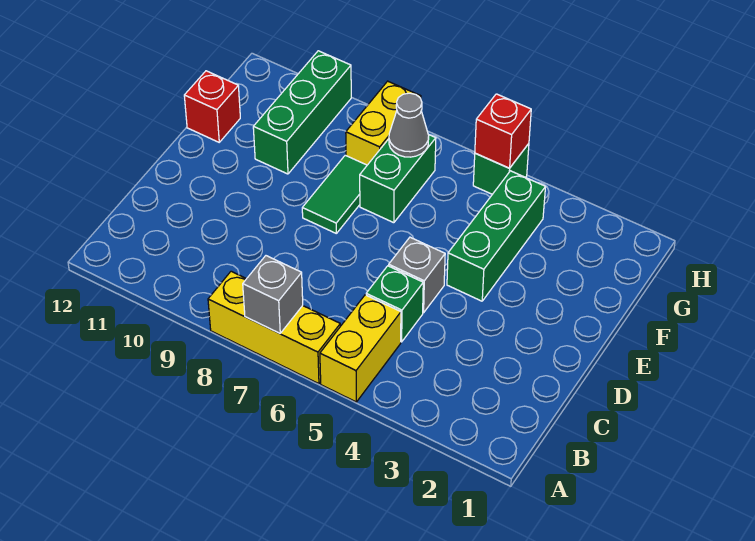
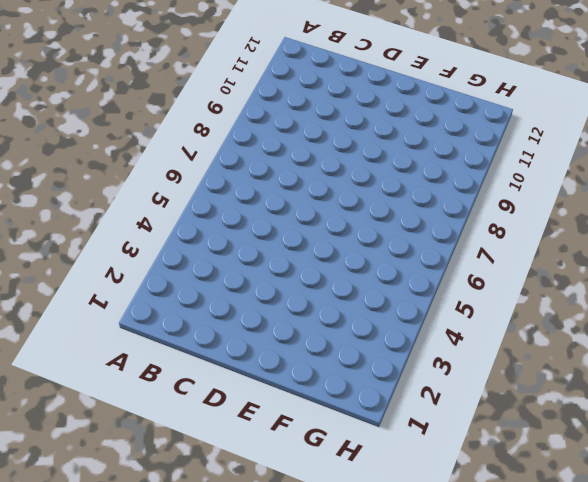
none -> yellow 1x2 brick [320,295,401,402]
none -> yellow 1x3 brick [208,271,340,384]
none -> green 1x1 brick [366,266,423,342]

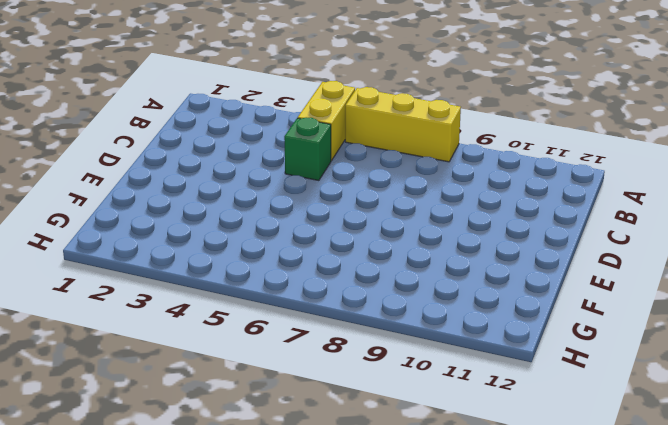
none -> grey 1x1 brick [389,237,445,313]
none -> green 1x3 brick [447,171,546,301]
none -> green 1x2 tile [302,155,367,233]

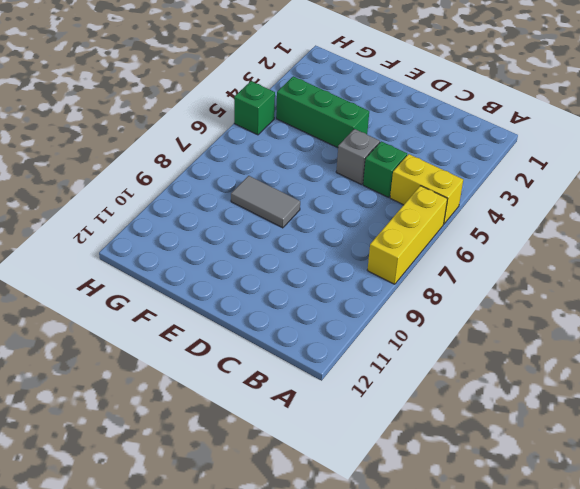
grey 1x2 tile [231,176,300,228] -> green 1x2 tile [302,155,367,233]
none -> green 1x2 brick [360,134,436,223]
none -> green 1x3 brick [253,51,351,174]
none -> red 1x1 brick [184,71,240,142]

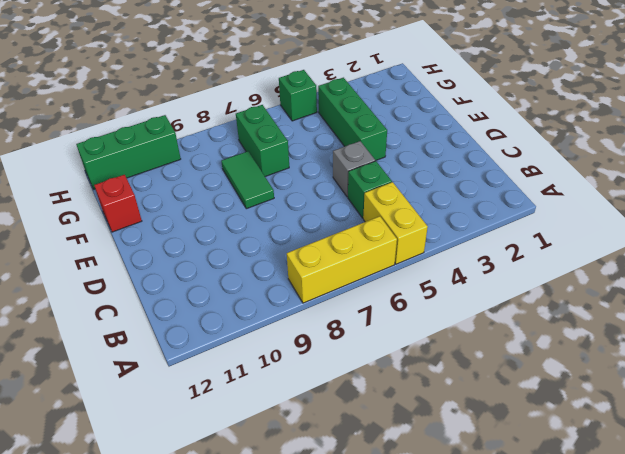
green 1x3 brick [76,115,181,189] -> green 1x3 brick turned to [253,51,351,174]
none -> yellow 1x2 brick [346,81,421,165]
none -> grey 1x1 brick [243,256,303,333]
none -> grey 1x1 cone [389,93,429,157]

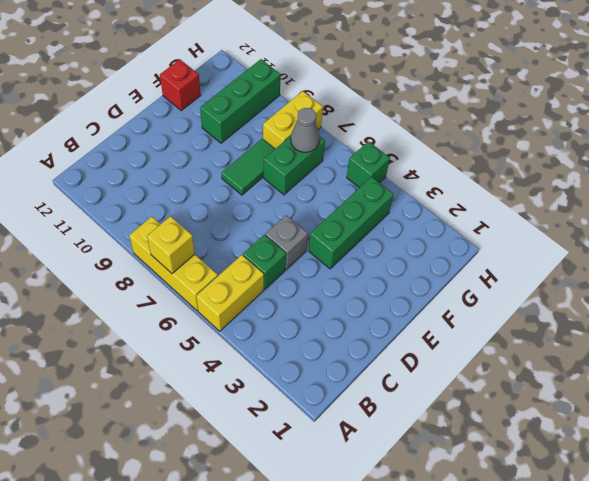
yellow 1x1 brick [147,216,195,274] -> grey 1x1 brick [243,256,303,333]
none -> red 1x1 brick [475,94,531,168]

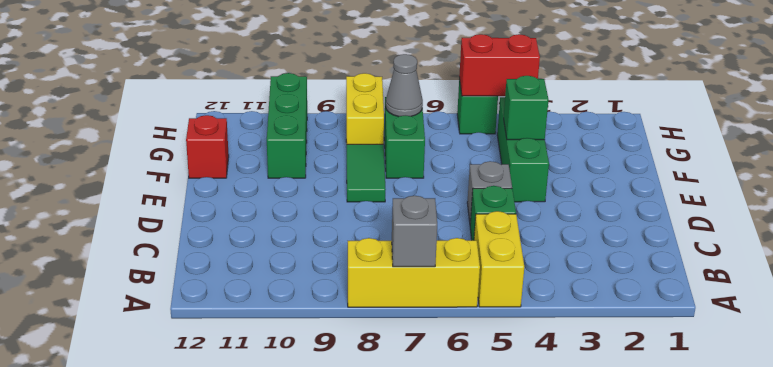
green 1x1 brick [504,76,549,140] -> none
red 1x2 brick [459,34,540,96] -> red 1x1 brick [475,94,531,168]

